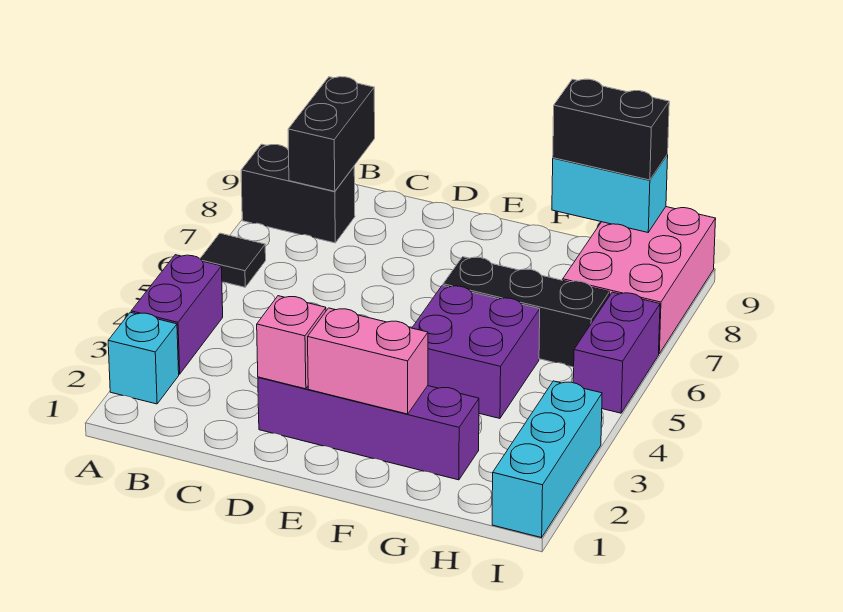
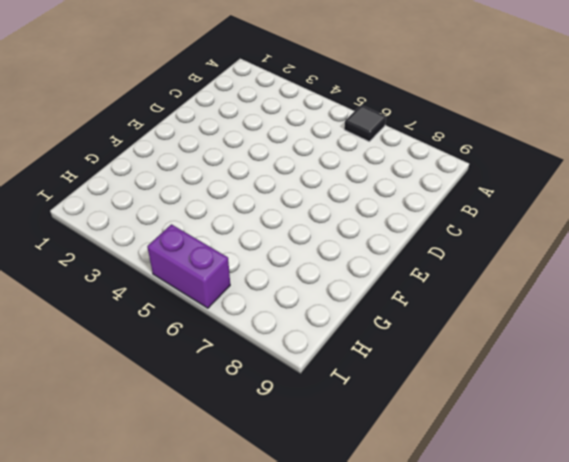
none -> cyan 1x1 brick [108,312,179,404]
none -> purple 1x2 brick [131,255,223,374]
none -> black 1x2 brick [241,144,355,243]

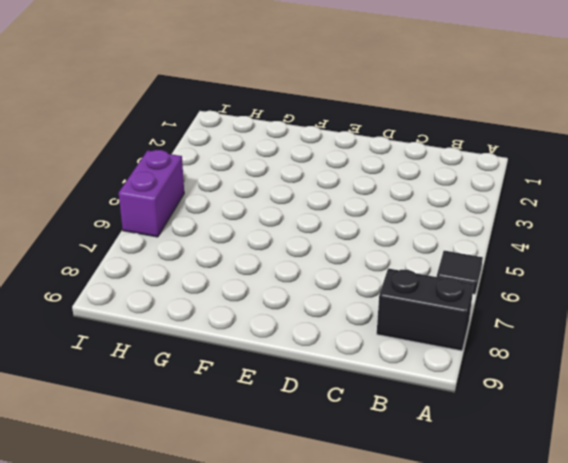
none -> cyan 1x1 brick [108,312,179,404]
none -> purple 1x2 brick [131,255,223,374]
none -> purple 1x4 brick [258,377,479,480]

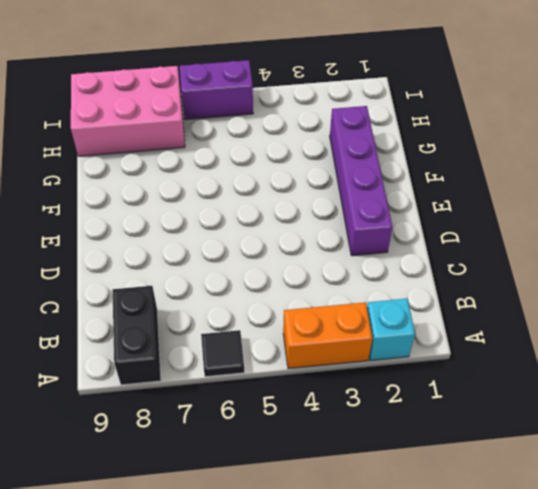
orange 1x2 brick [283,302,372,369] -> purple 1x2 brick [131,255,223,374]
none -> purple 2x2 brick [412,285,540,418]
none -> black 1x3 brick [443,257,610,367]
none -> cyan 1x3 brick [492,381,602,538]

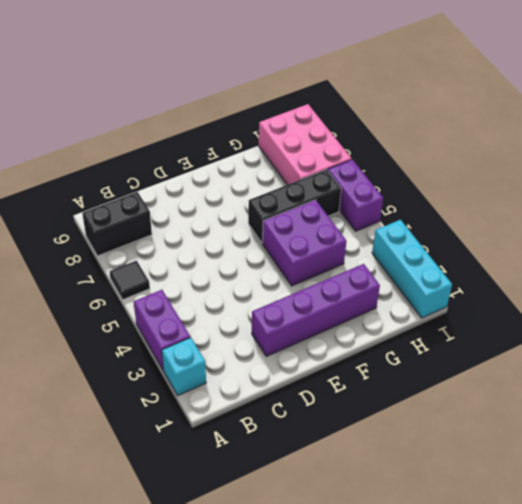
none -> black 1x2 brick [288,77,375,191]
none -> pink 1x1 brick [257,296,326,389]
none -> pink 1x2 brick [308,308,428,414]

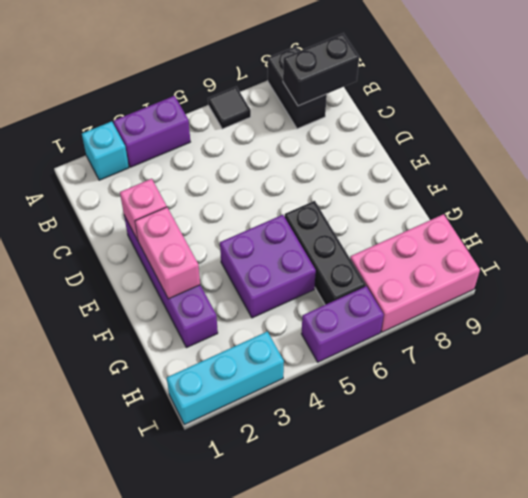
none -> cyan 1x2 brick [552,155,668,232]
none -> black 1x2 brick [553,79,669,180]

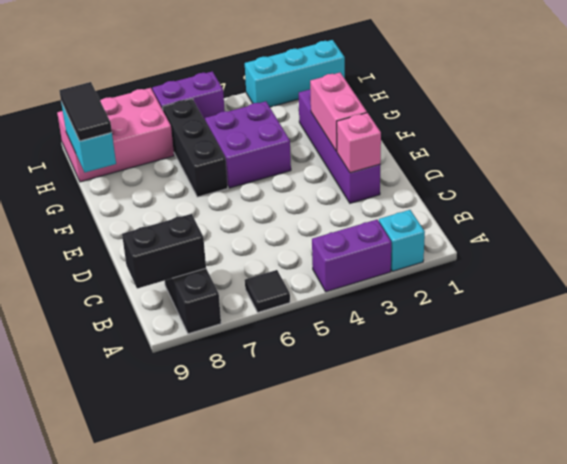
black 1x2 tile [59,82,112,141] -> black 1x2 brick [553,79,669,180]

